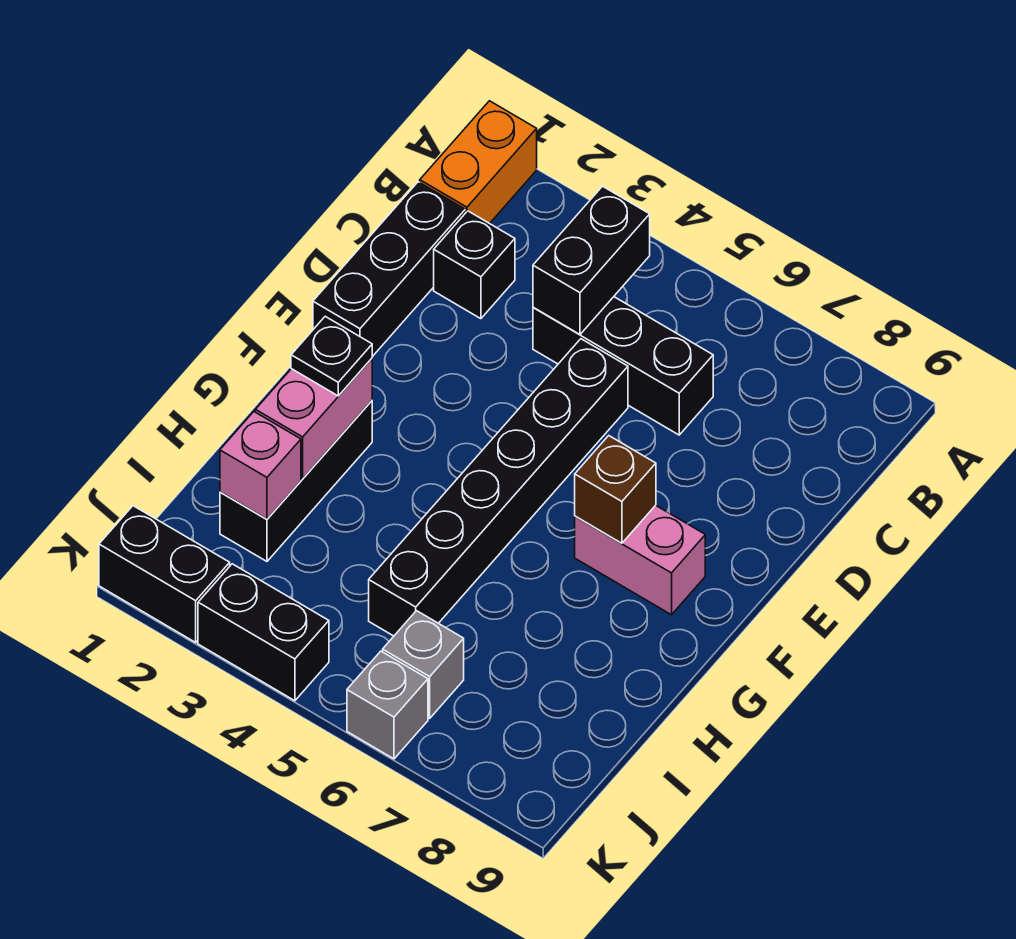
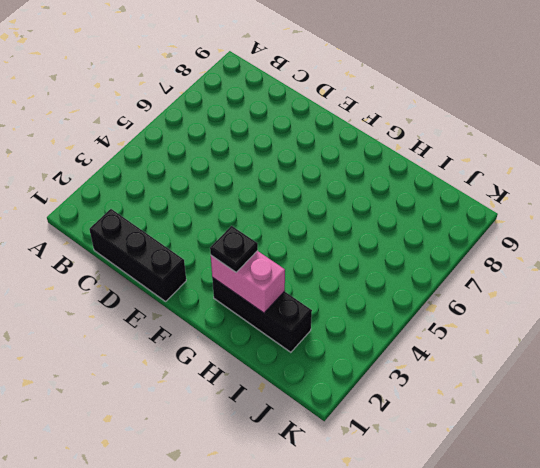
none -> orange 1x2 brick [420,101,537,224]
none -> black 1x1 brick [434,211,515,319]
none -> black 1x3 brick [533,297,713,435]

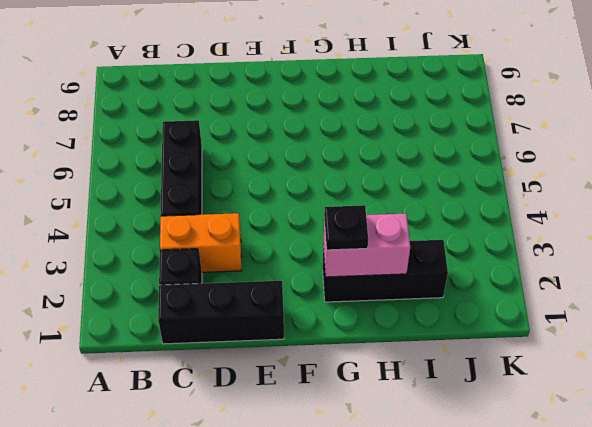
orange 1x2 brick [160,213,242,272] -> orange 1x2 brick moved to [420,101,537,224]
none -> black 1x6 brick [369,339,628,636]
none -> pink 1x2 brick [575,505,705,615]
none -> grey 1x1 brick [383,611,464,718]

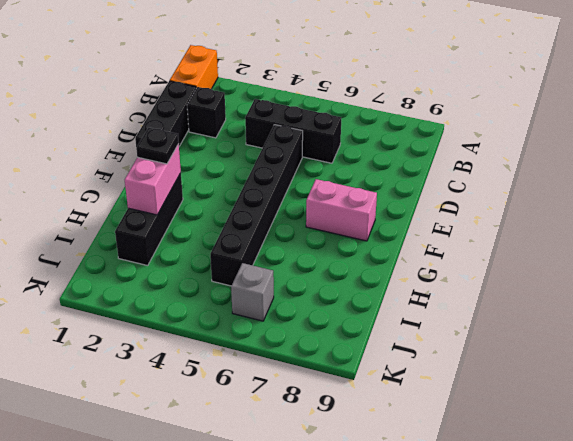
none -> black 1x2 brick [99,506,230,642]
none -> black 1x2 brick [198,564,329,701]
none -> grey 1x1 brick [347,651,428,759]

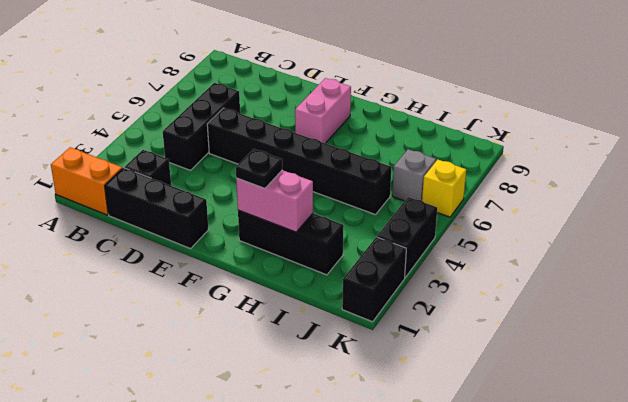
yellow 1x1 brick [422,160,466,217] -> grey 1x1 brick [347,651,428,759]
none -> black 1x2 brick [533,186,650,335]
none -> brown 1x1 brick [575,436,656,543]
none -> pink 1x1 brick [220,412,301,519]

